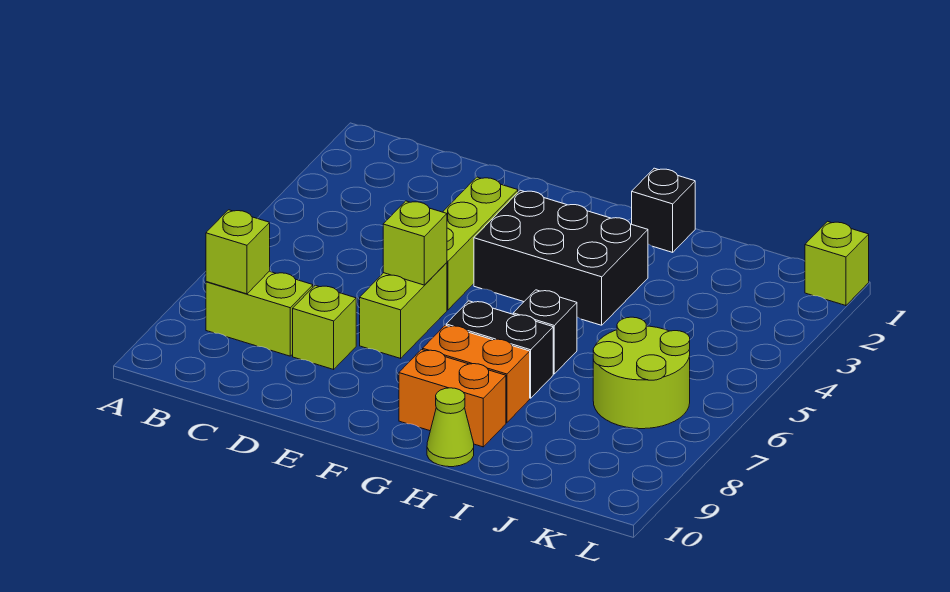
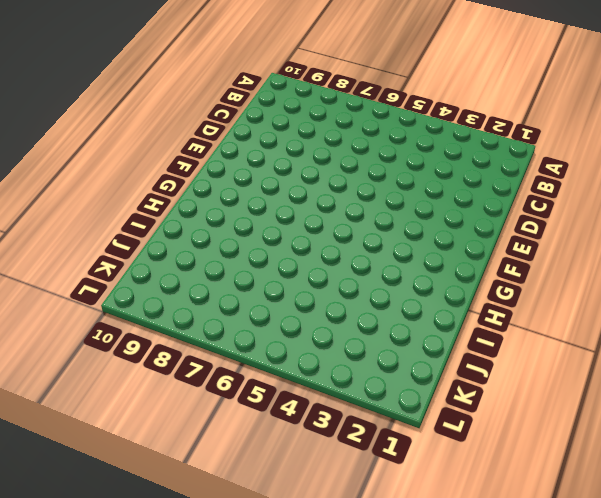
none -> lime 1x2 brick [206,271,313,356]
none -> lime 1x1 brick [293,285,356,369]
none -> lime 1x3 brick [443,177,518,310]

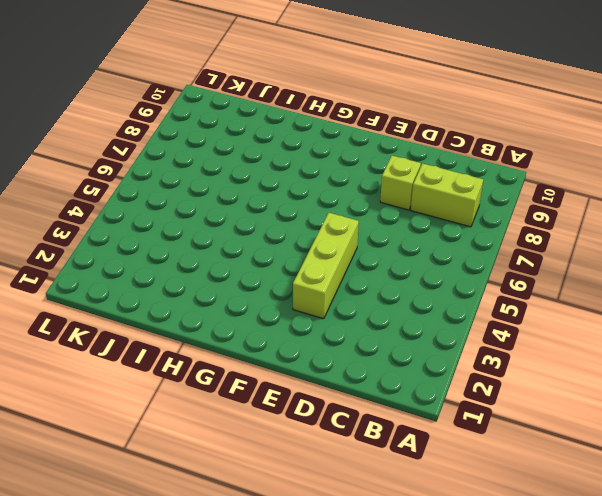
none -> lime 1x2 brick [360,263,447,358]
none -> black 2x3 brick [474,190,648,325]
none -> black 1x2 brick [446,301,553,398]

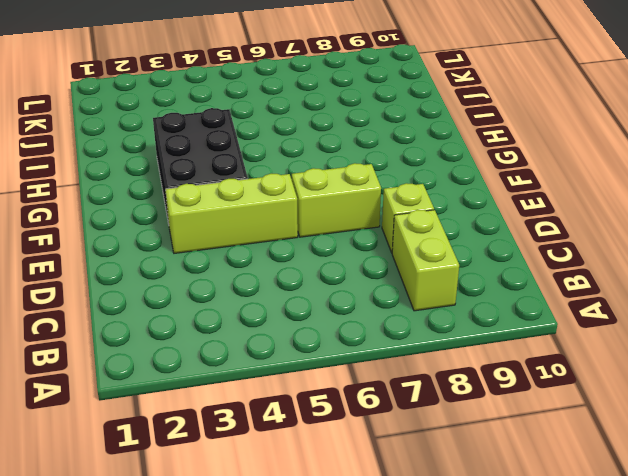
none -> black 1x2 brick [446,301,553,398]
none -> orange 1x2 brick [423,325,530,423]
none -> orange 1x2 brick [399,349,506,447]

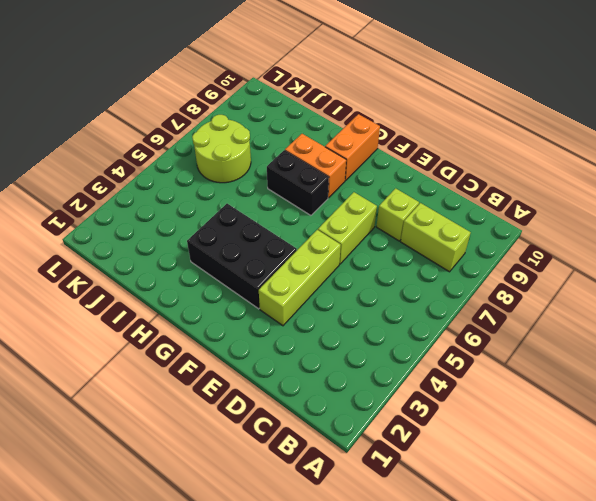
orange 1x2 brick [325,114,380,181] -> orange 1x2 brick turned to [399,349,506,447]
none -> black 1x1 brick [632,168,695,252]
none -> black 1x1 brick [513,290,577,374]
none -> lime 1x1 cone [427,388,474,467]

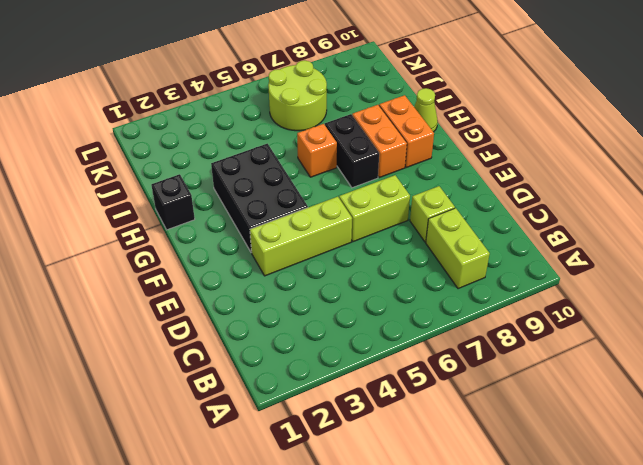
orange 1x1 brick [297,124,337,177] -> black 1x1 brick [513,290,577,374]
none -> lime 1x1 brick [805,221,869,306]
none -> lime 1x1 brick [206,210,270,294]
none -> lime 1x1 brick [383,201,447,285]

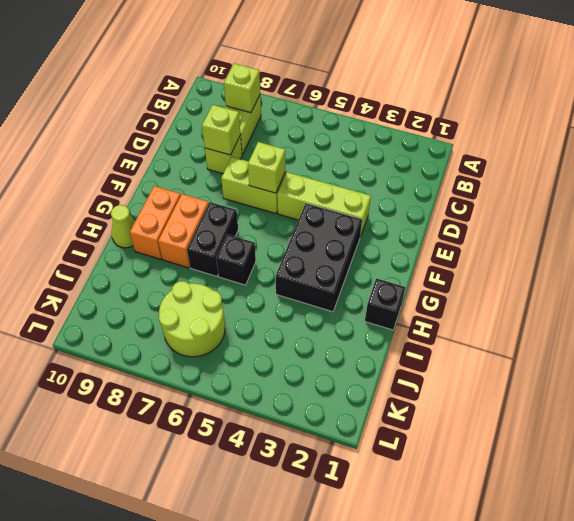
lime 1x1 brick [202,105,241,155] -> lime 1x1 brick moved to [805,221,869,306]

